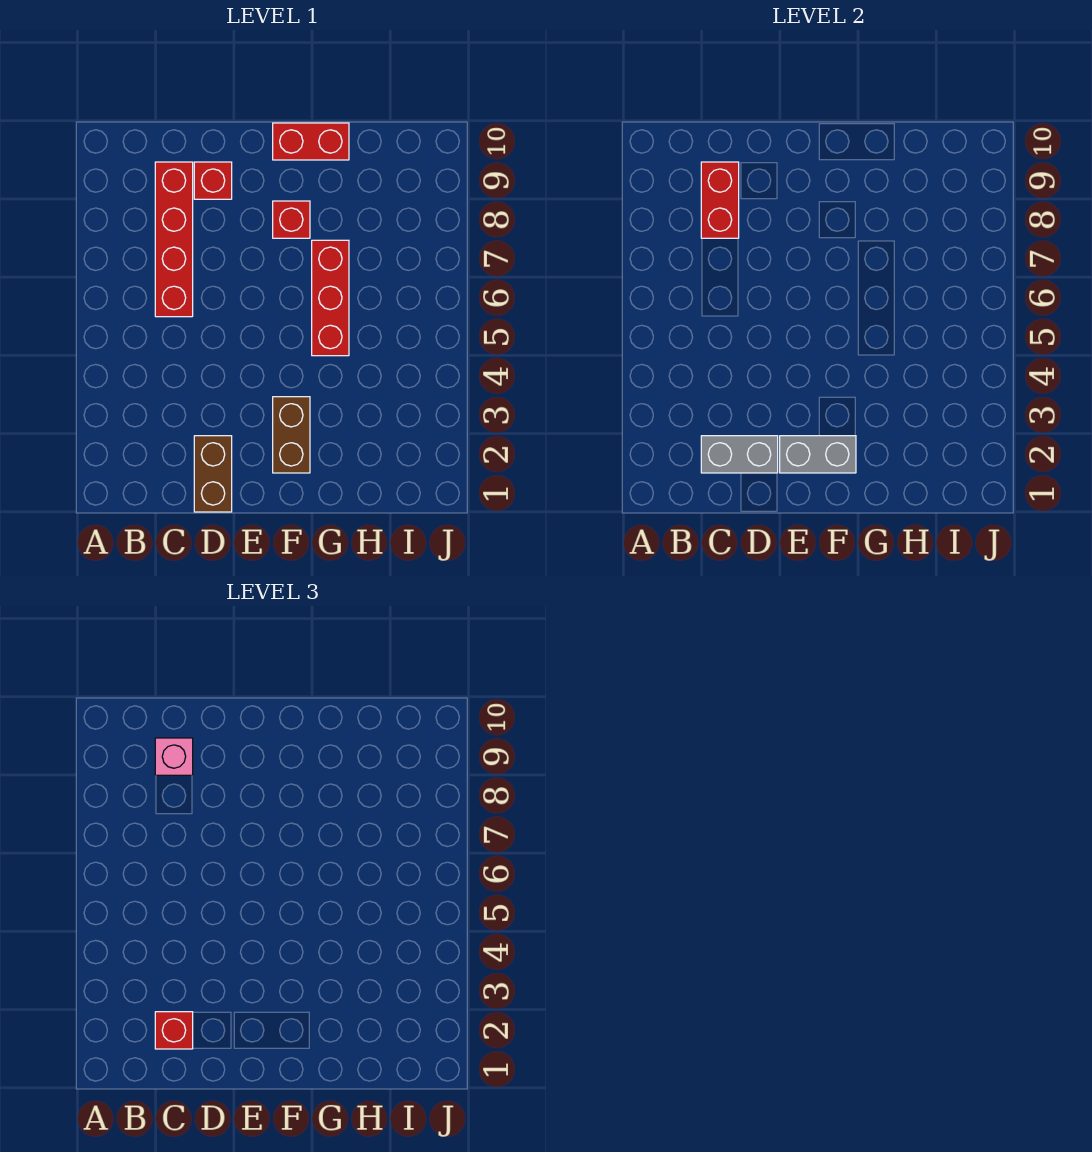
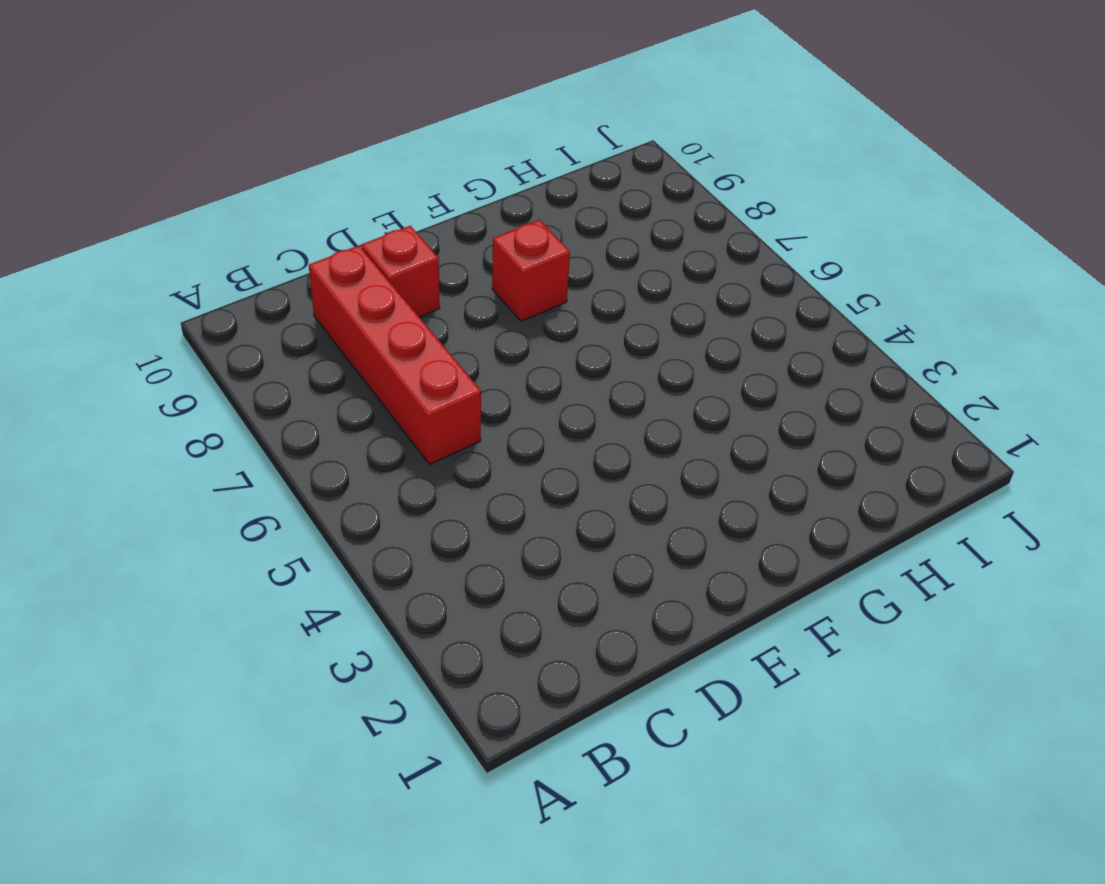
none -> brown 1x2 brick [194,436,232,512]
none -> brown 1x2 brick [273,397,310,473]
none -> red 1x2 brick [273,123,349,160]

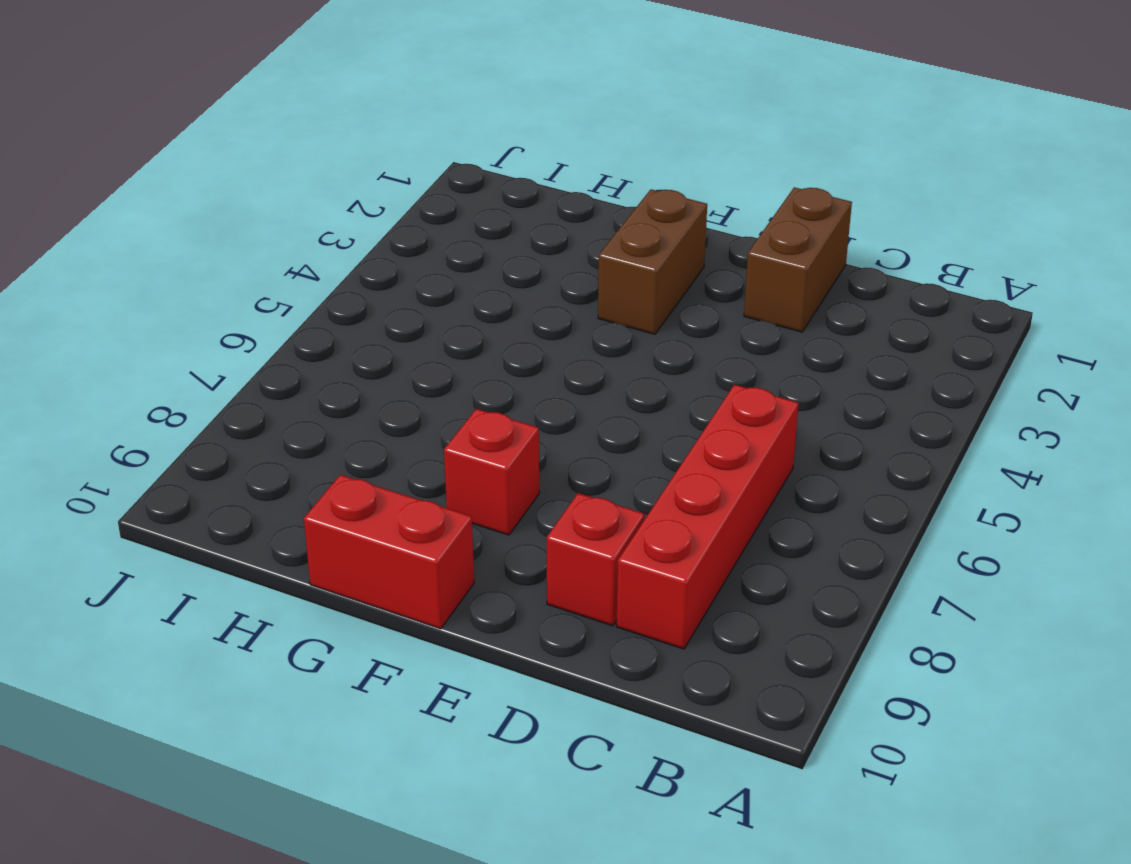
none -> red 1x3 brick [312,240,349,356]
none -> grey 1x2 brick [701,436,778,473]
none -> red 1x2 brick [701,162,739,238]

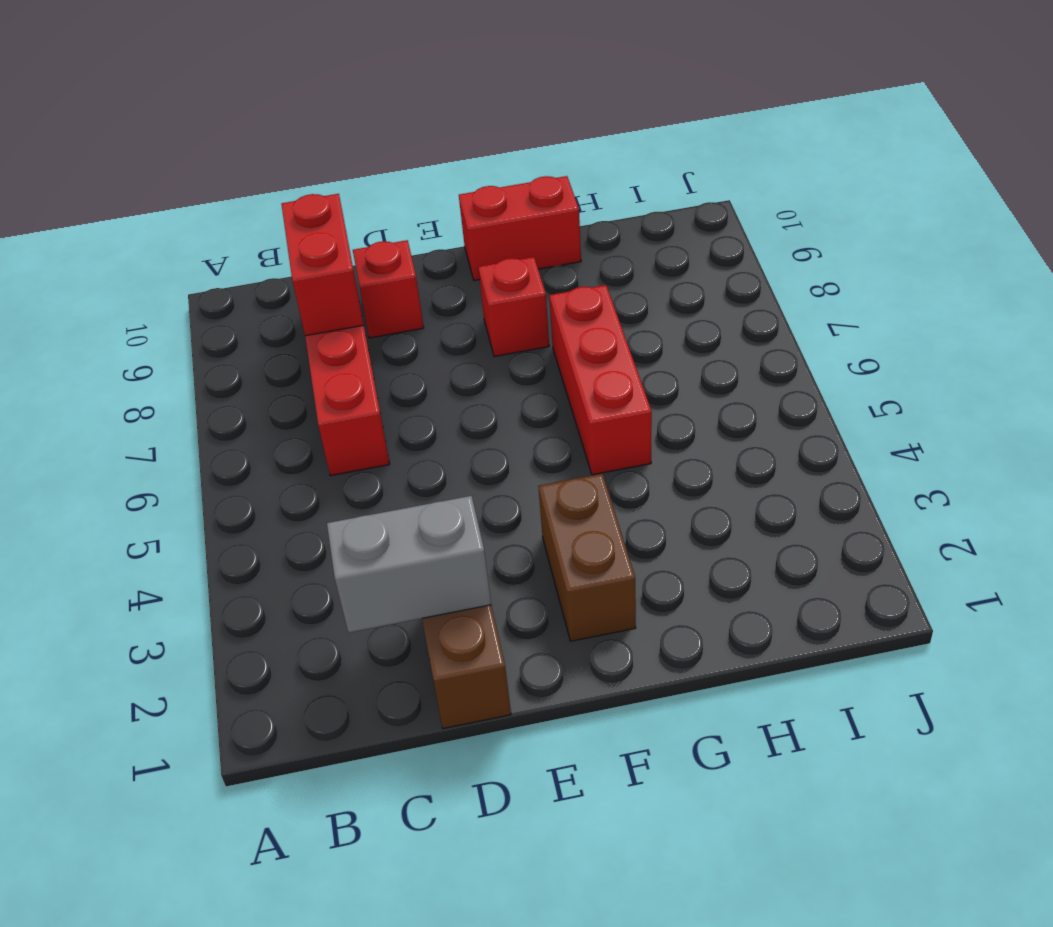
none -> grey 1x2 brick [780,436,856,473]
none -> red 1x1 brick [155,1012,193,1049]
none -> pink 1x1 brick [155,738,193,775]

